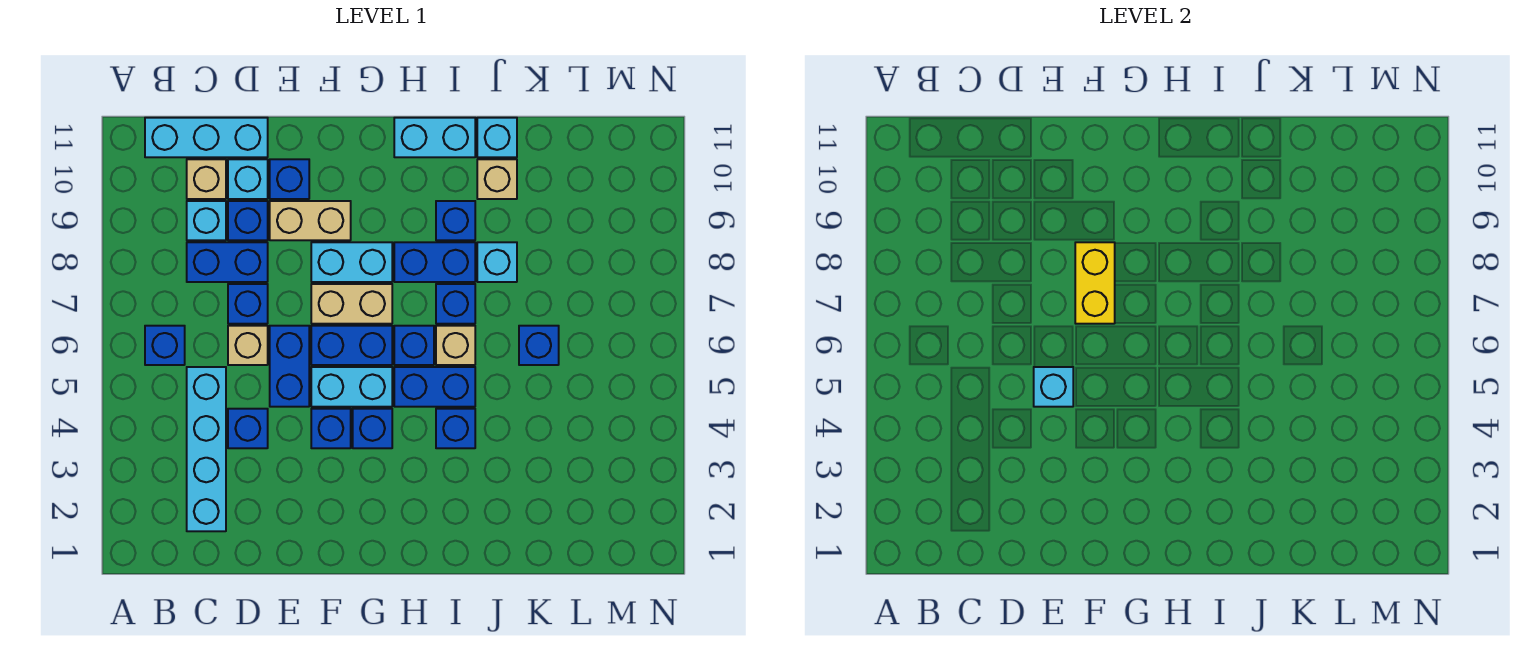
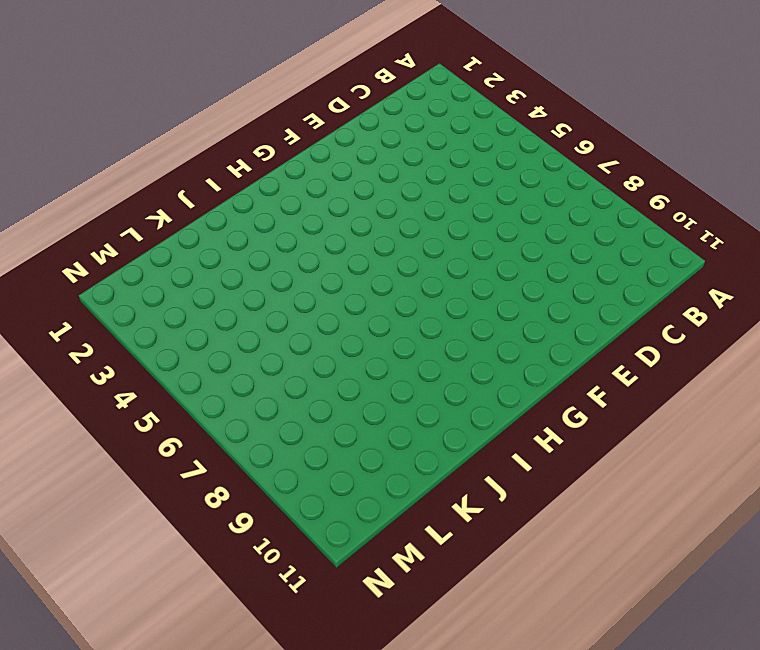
none -> blue 1x1 brick [145,326,185,365]
none -> cyan 1x3 brick [145,118,268,157]
none -> cyan 1x4 brick [187,367,226,531]
none -> blue 1x2 brick [187,242,268,282]

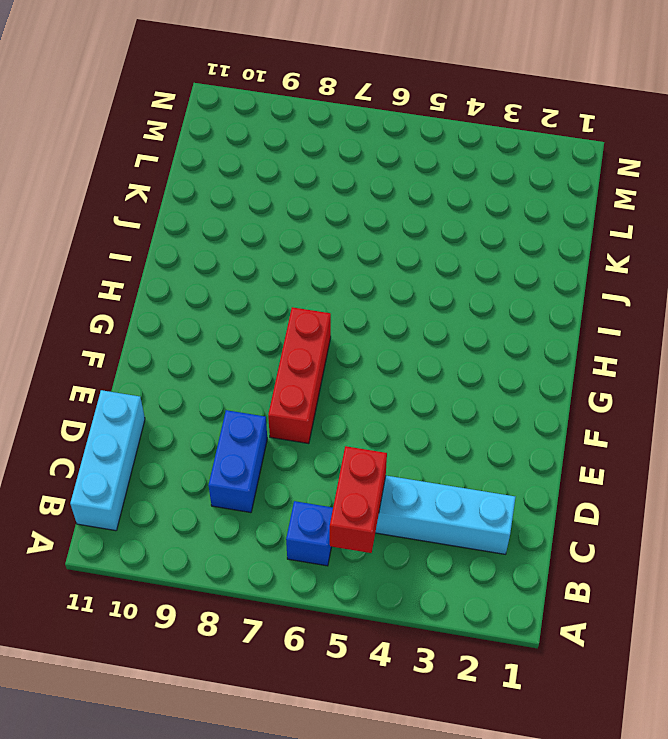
red 1x2 brick [330,446,387,553] -> none
red 1x3 brick [268,307,331,444] -> tan 1x2 brick [311,284,392,324]
none -> cyan 1x1 brick [187,201,226,240]
none -> tan 1x1 brick [187,159,226,199]
none -> blue 1x1 brick [228,409,268,448]
none -> tan 1x1 brick [228,326,268,365]

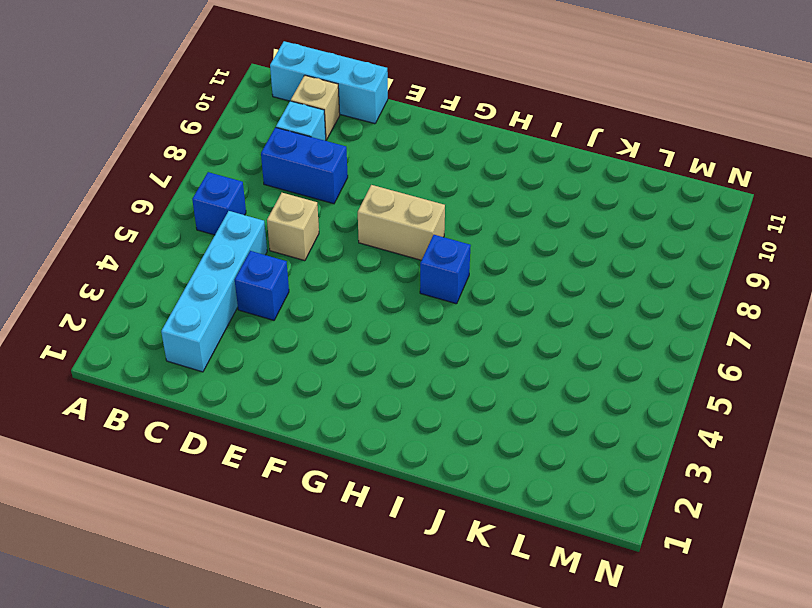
none -> blue 1x1 brick [228,284,268,324]
none -> blue 1x1 brick [228,201,268,240]
none -> cyan 1x1 brick [228,159,268,199]
none -> blue 1x2 brick [270,326,309,407]

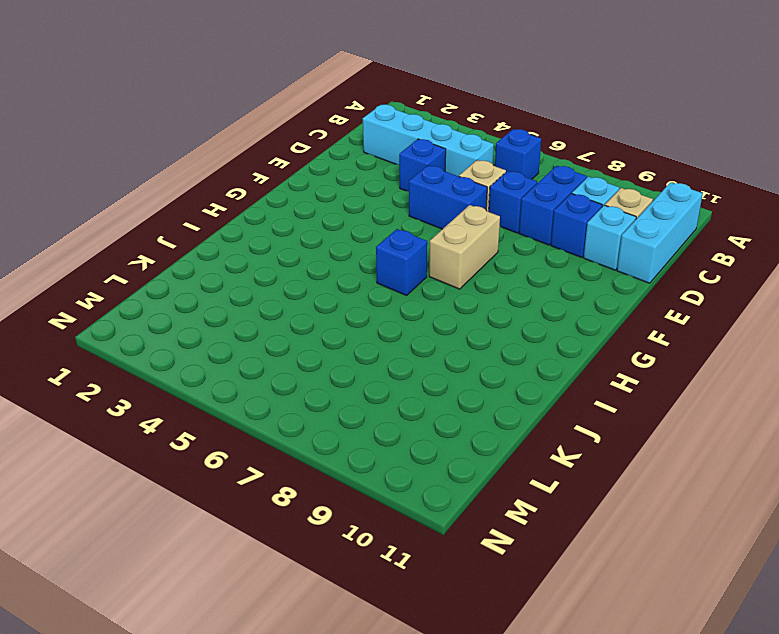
none -> tan 1x2 brick [270,201,351,240]
none -> blue 1x1 brick [270,159,309,199]
none -> blue 1x1 brick [311,409,351,448]
none -> cyan 1x2 brick [311,367,392,407]

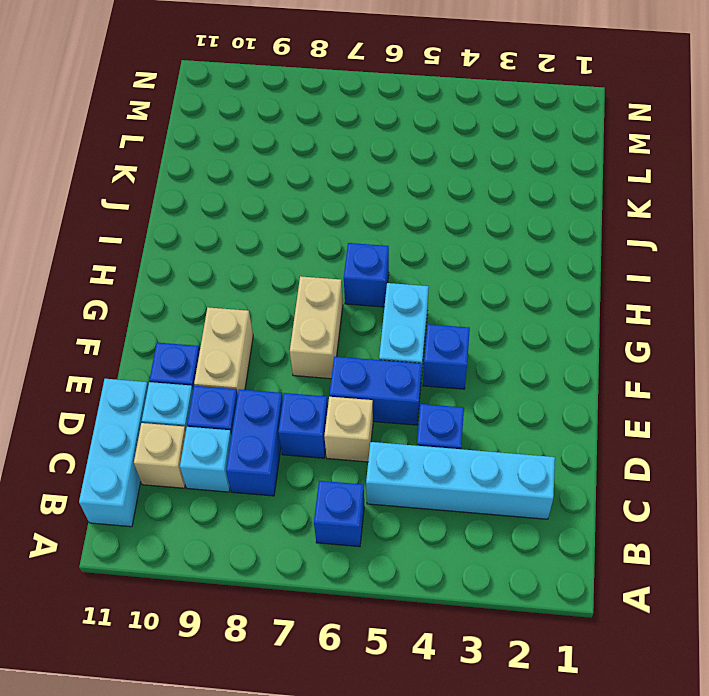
none -> blue 1x2 brick [311,326,392,365]
none -> cyan 1x2 brick [311,242,392,282]
none -> blue 1x1 brick [353,409,392,448]
none -> blue 1x2 brick [394,367,475,407]

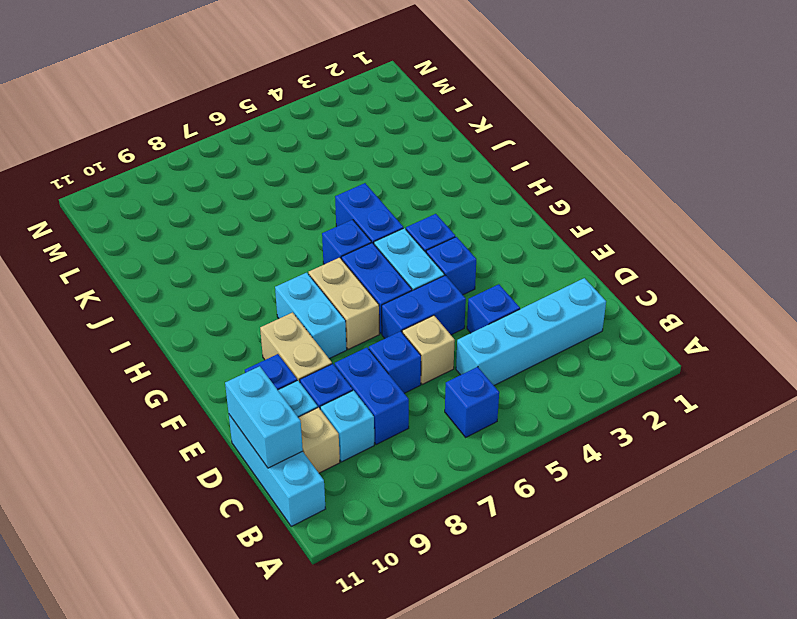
cyan 1x2 brick [225,366,303,468] -> cyan 1x2 brick moved to [394,118,475,157]
none -> blue 1x2 brick [394,242,475,282]
none -> blue 1x1 brick [436,409,475,448]
none -> tan 1x1 brick [436,326,475,365]
none -> blue 1x1 brick [436,284,475,324]

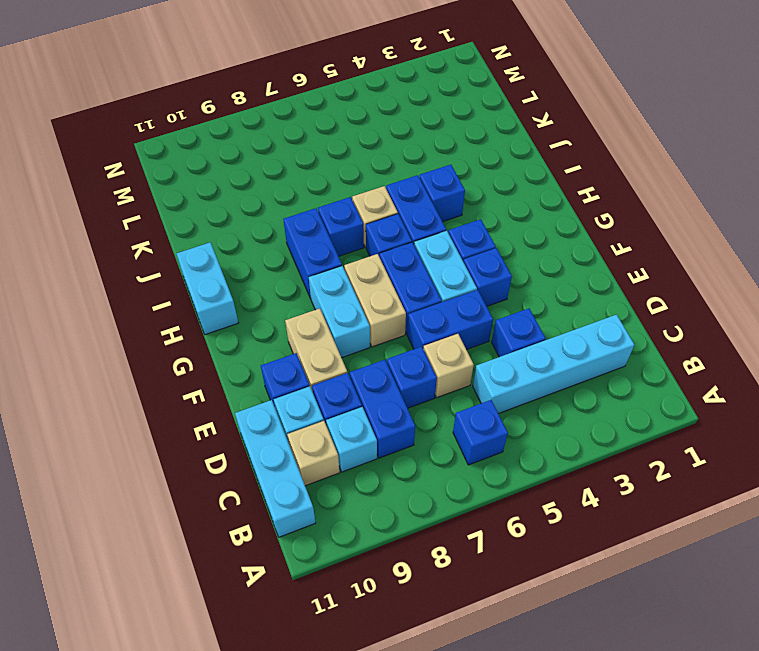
none -> blue 1x1 brick [436,201,475,240]
none -> cyan 1x1 brick [477,242,517,282]
none -> tan 1x1 brick [477,159,517,199]
none -> cyan 1x1 brick [477,118,517,157]

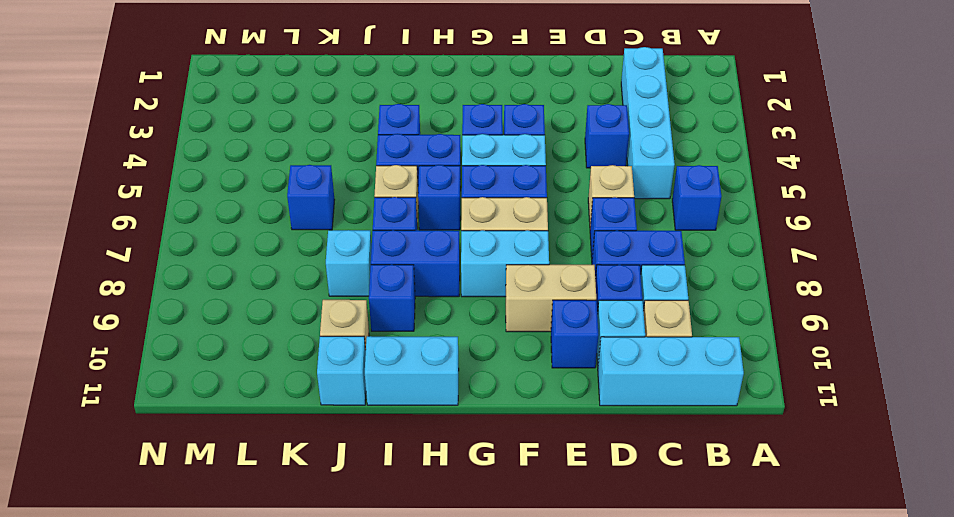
none -> blue 1x2 brick [270,326,309,407]
none -> cyan 1x1 brick [1034,367,1073,407]
none -> yellow 1x2 brick [1075,242,1115,324]

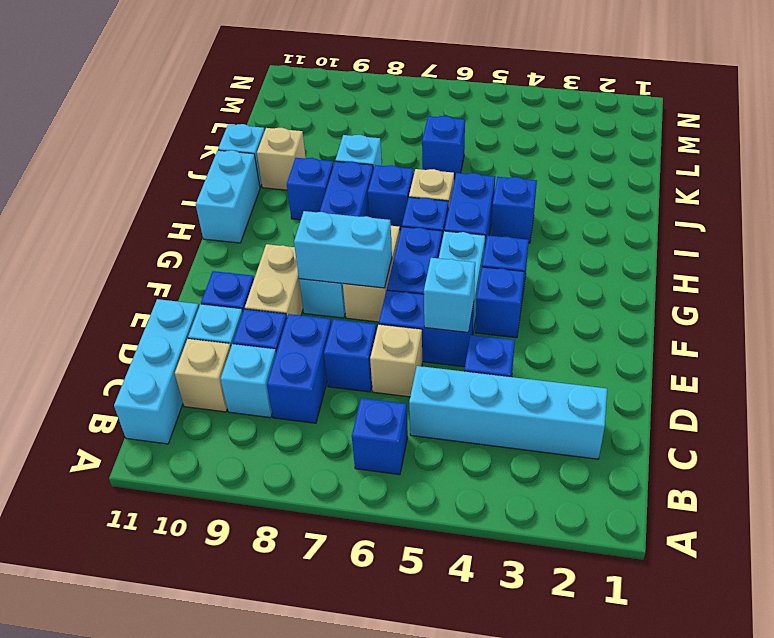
cyan 1x2 brick [294,211,392,288] -> yellow 1x2 brick [1075,242,1115,324]

